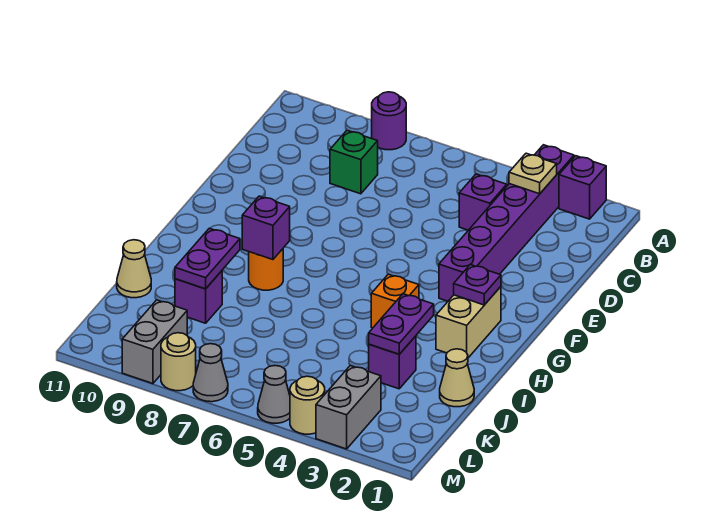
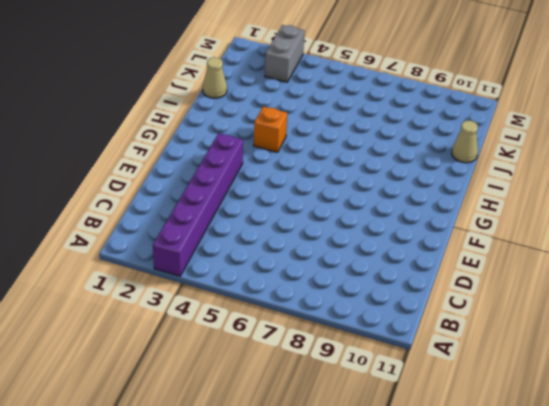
none -> purple 1x1 brick [559,156,606,219]
none -> purple 1x1 round brick [372,92,406,150]
none -> purple 1x1 brick [459,174,507,230]

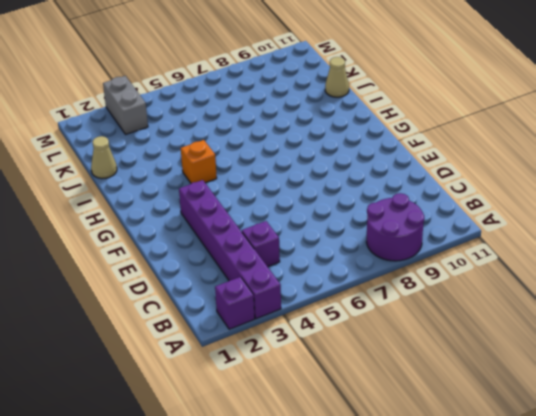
purple 2x2 round brick [367,193,424,261] -> purple 1x1 round brick [372,92,406,150]
none -> green 1x1 brick [330,130,378,194]
none -> tan 1x2 brick [436,287,501,358]
none -> orange 1x1 round brick [249,249,283,290]

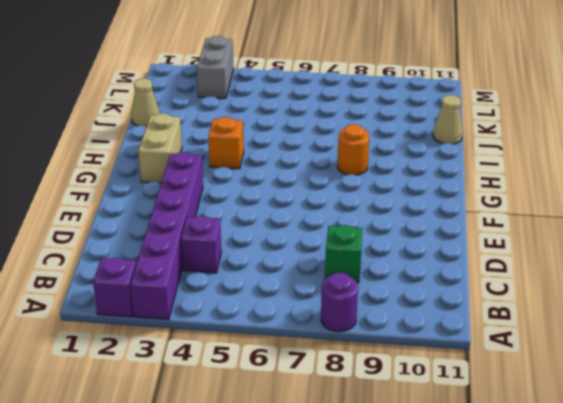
none -> purple 1x1 brick [369,336,416,389]
none -> purple 1x1 brick [175,271,222,323]
none -> grey 1x2 brick [122,300,187,384]

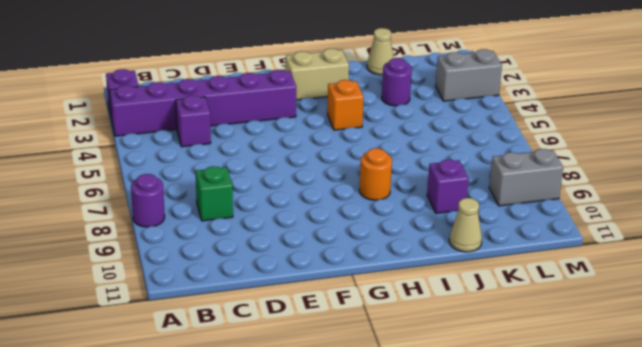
purple 1x1 round brick [382,58,412,106] -> purple 1x1 brick [369,336,416,389]
none -> tan 1x1 round brick [290,376,325,434]
none -> grey 1x1 cone [258,366,290,423]
none -> grey 1x1 cone [193,344,228,402]

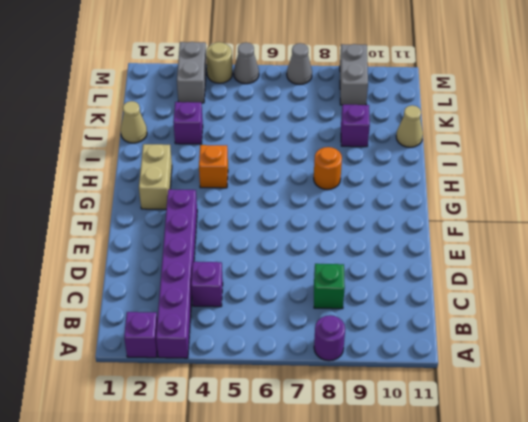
none -> tan 1x1 round brick [161,333,196,391]
none -> tan 1x1 plate [509,153,557,194]
none -> purple 1x1 plate [454,265,501,305]

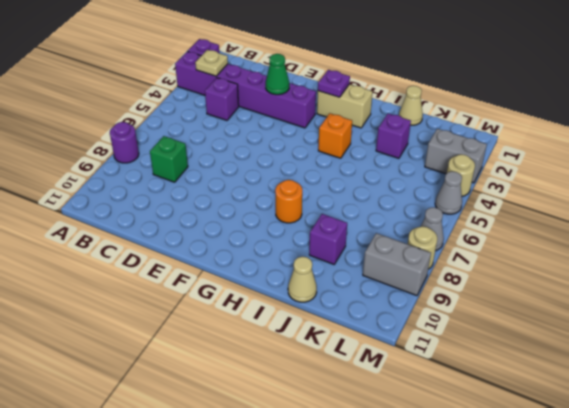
green 1x1 cone [266,54,289,95] -> none
none -> purple 1x1 brick [242,196,290,260]
none -> purple 1x2 plate [369,294,434,354]
none -> purple 1x2 plate [175,228,240,289]

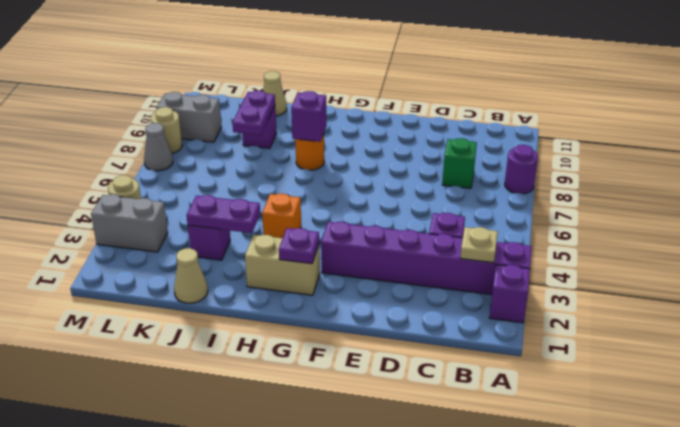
purple 1x2 plate [233,90,275,135] -> purple 1x2 plate turned to [175,228,240,289]
none -> grey 1x1 cone [258,366,290,423]

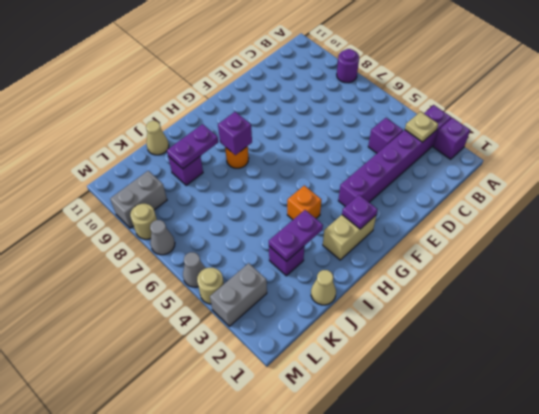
none -> green 1x1 brick [330,130,378,194]

